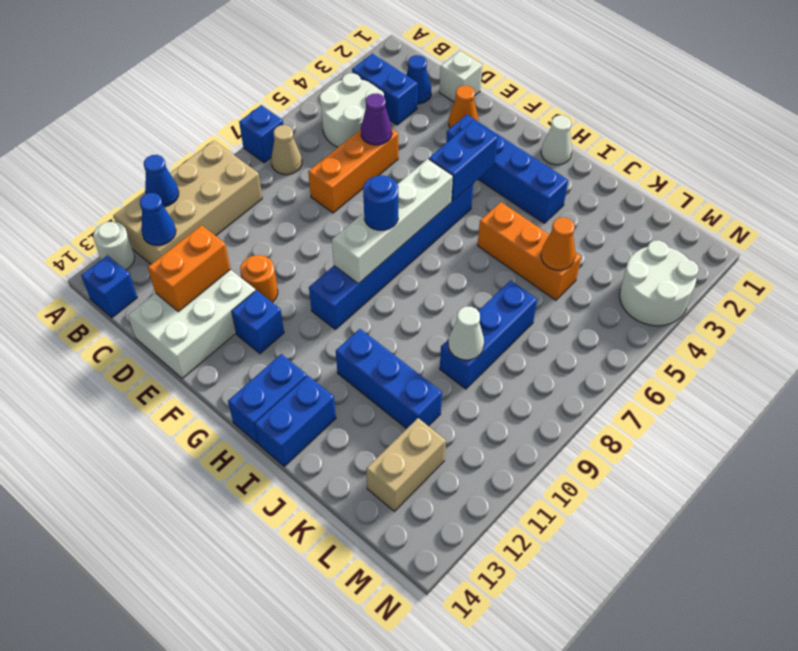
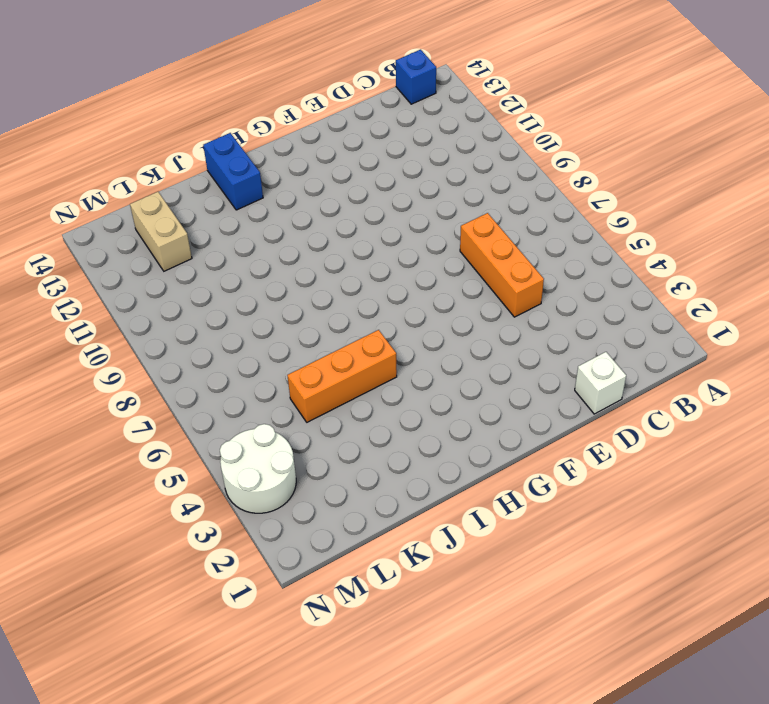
none -> blue 1x1 brick [239,105,283,163]
none -> tan 2x4 brick [113,141,262,264]
none -> white 1x1 round brick [93,222,134,270]
none -> blue 1x2 brick [352,54,418,125]

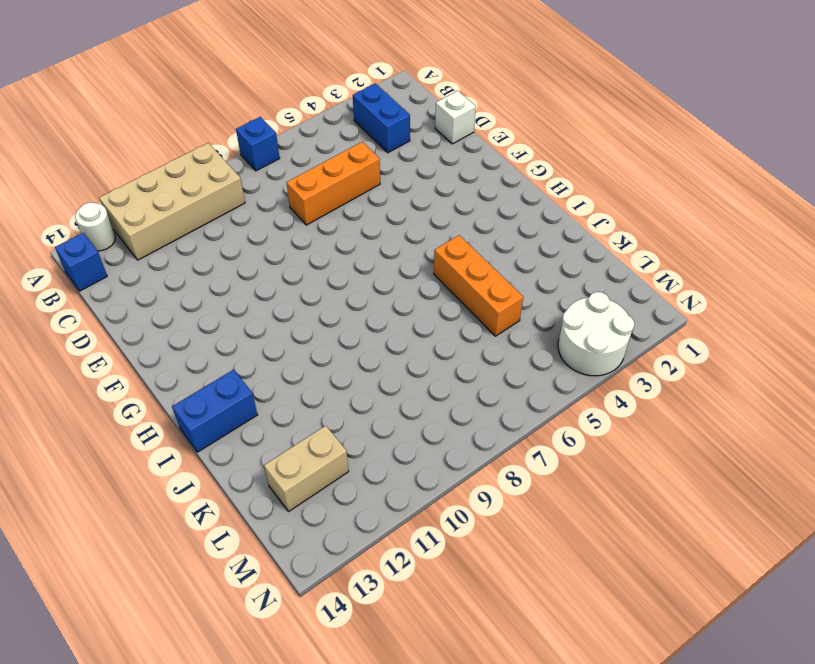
none -> white 2x2 round brick [320,73,384,147]
none -> tan 1x1 cone [271,125,302,175]
none -> blue 1x1 cone [406,55,431,104]
none -> white 2x3 brick [128,269,256,379]

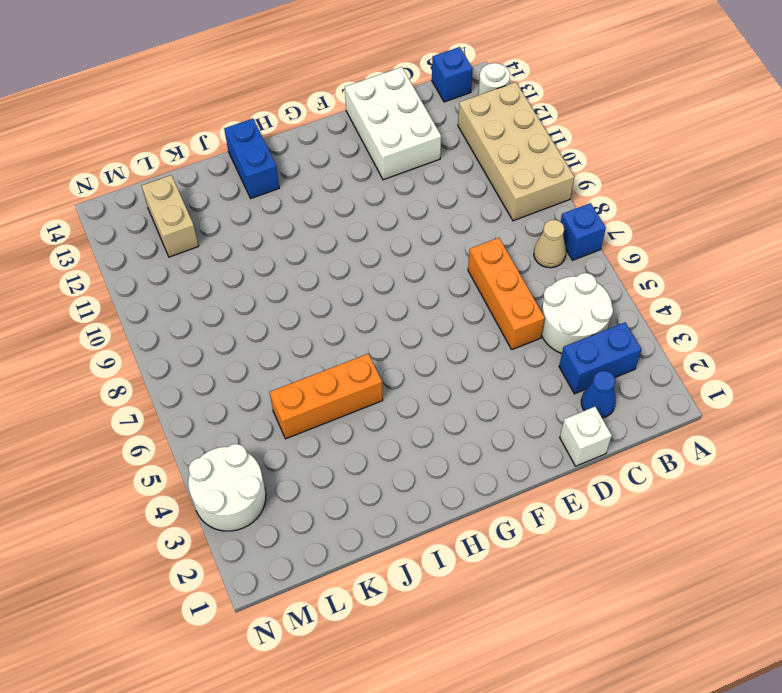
none -> orange 1x1 cone [449,85,478,128]
none -> orange 1x1 round brick [240,255,278,302]
none -> blue 1x4 brick [446,115,568,223]
none -> blue 1x1 brick [232,290,284,354]

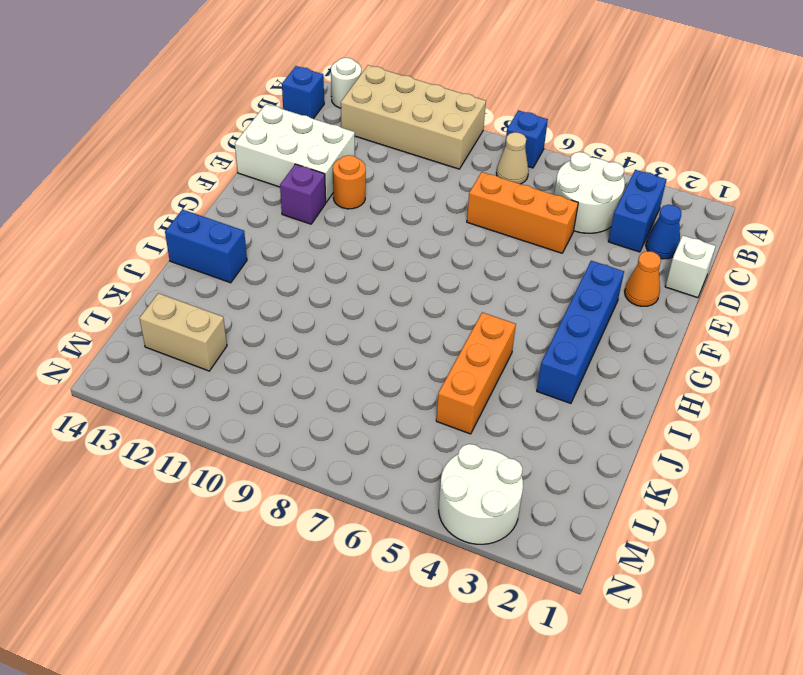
purple 1x1 brick [280,164,326,224] -> blue 1x1 brick [232,290,284,354]
none -> blue 1x6 brick [309,184,473,329]
none -> white 1x1 cone [541,115,572,165]
none -> blue 1x2 brick [228,354,307,444]
none -> blue 1x3 brick [336,329,442,429]

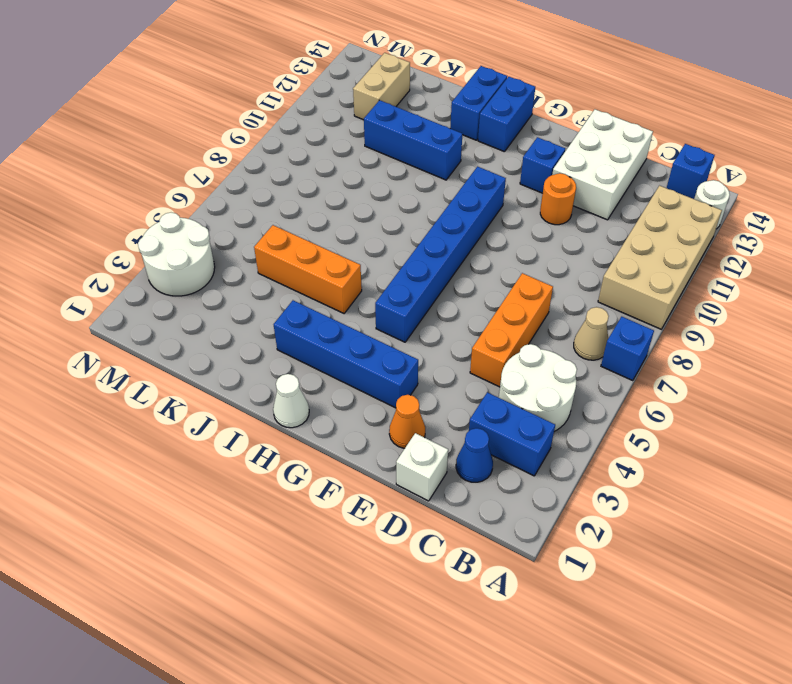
none -> blue 1x3 brick [440,280,537,389]
none -> blue 1x1 cone [144,155,179,207]
none -> blue 1x1 cone [140,193,176,246]
none -> purple 1x1 cone [361,93,392,145]

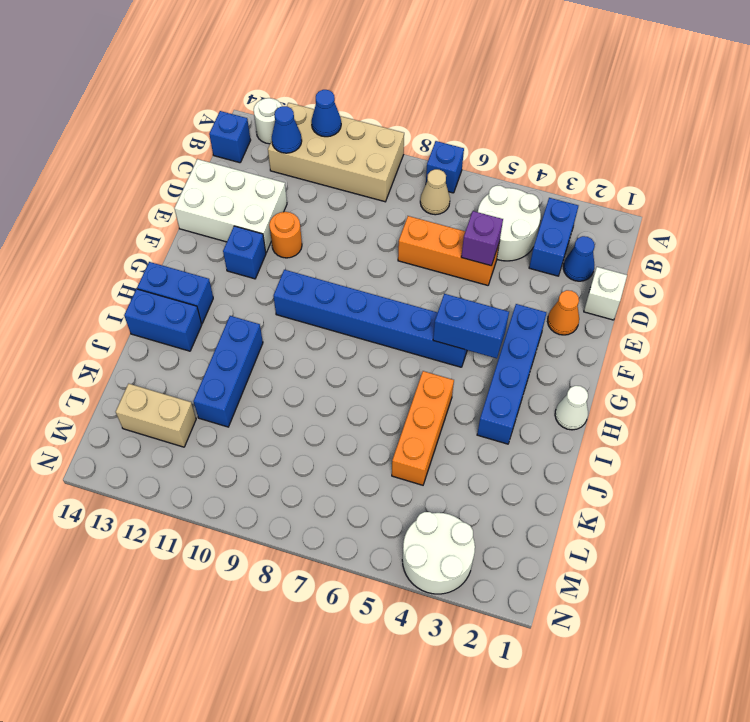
purple 1x1 brick [461,211,503,266] -> purple 1x1 cone [361,93,392,145]
none -> blue 1x3 brick [440,280,537,389]
none -> orange 1x2 brick [148,225,230,312]
none -> white 1x4 brick [332,159,453,284]
none -> orange 1x1 cone [541,217,576,270]

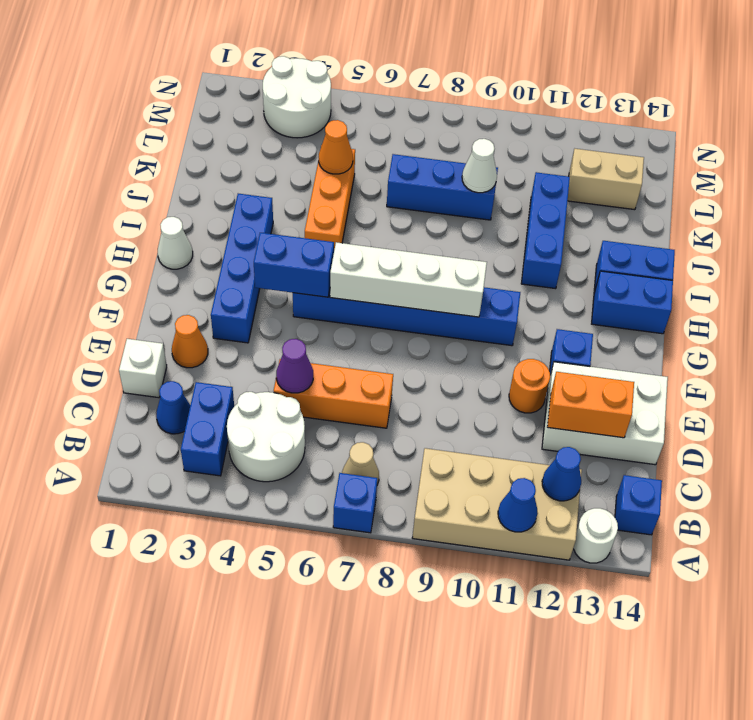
none -> blue 1x1 round brick [363,175,398,230]

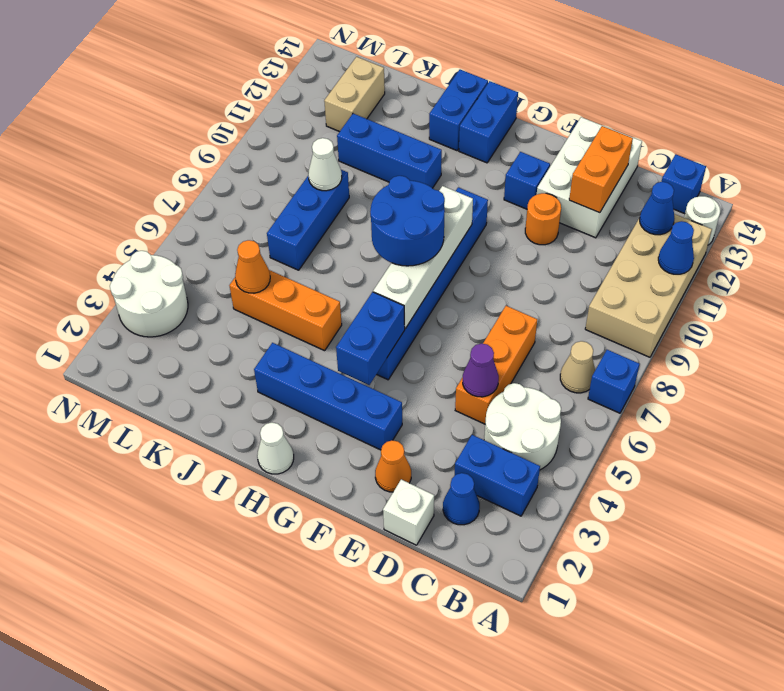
blue 2x2 round brick [370,176,445,266] -> blue 1x1 round brick [363,175,398,230]

